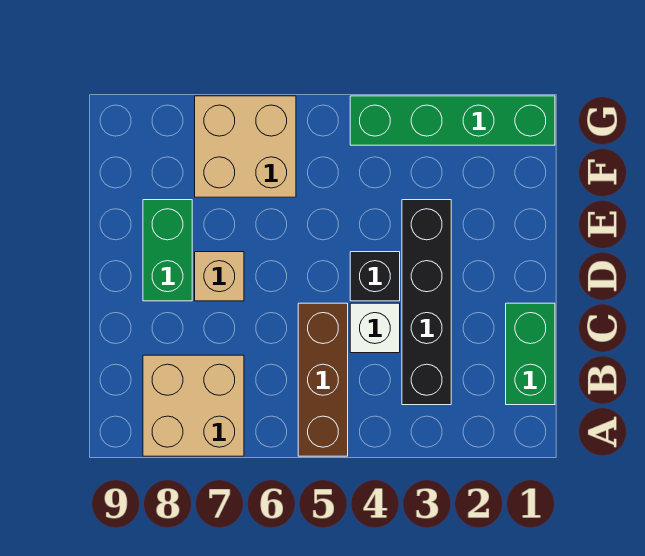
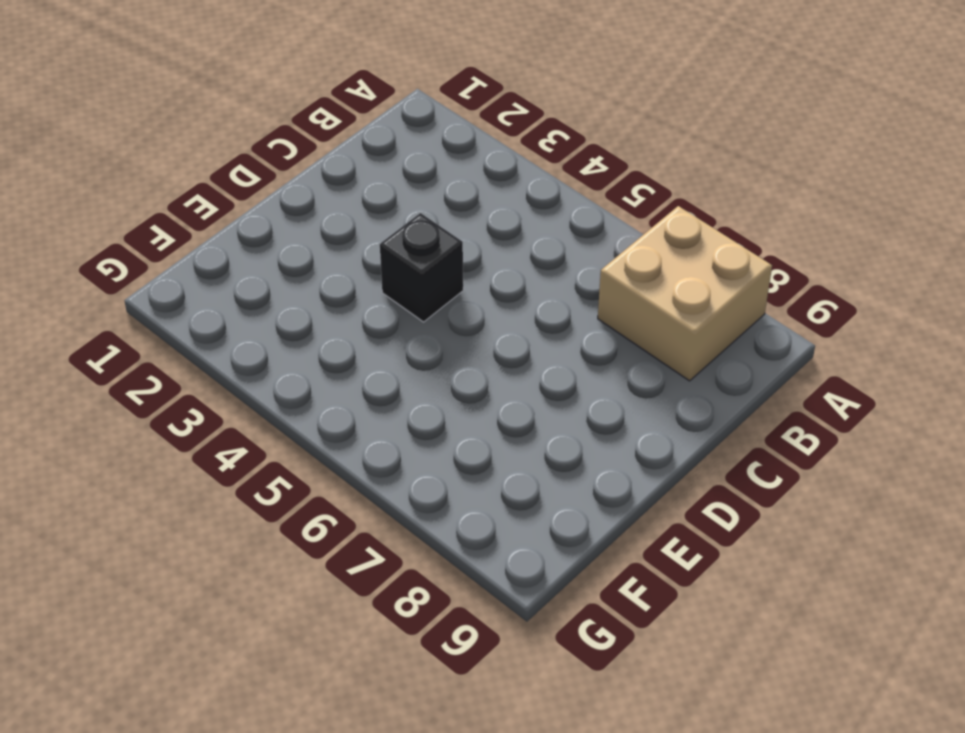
none -> brown 1x3 brick [298,303,348,456]
none -> green 1x2 brick [506,303,555,405]

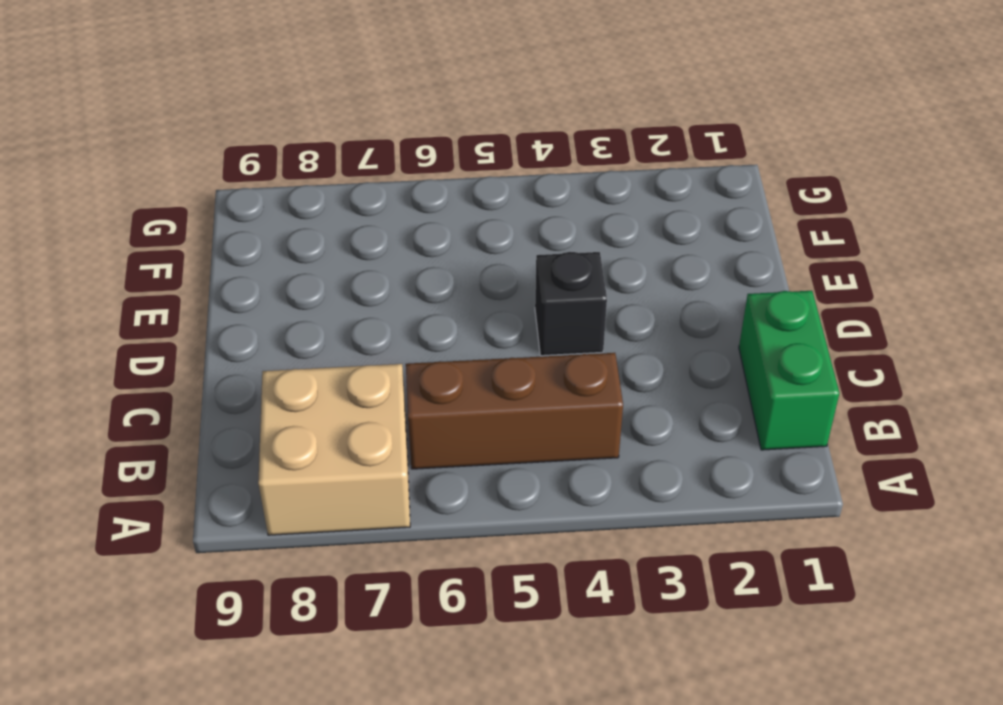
brown 1x3 brick [406,353,623,469] -> brown 1x3 brick turned to [298,303,348,456]
none -> black 1x4 brick [402,200,451,405]
none -> white 1x1 brick [350,303,400,353]

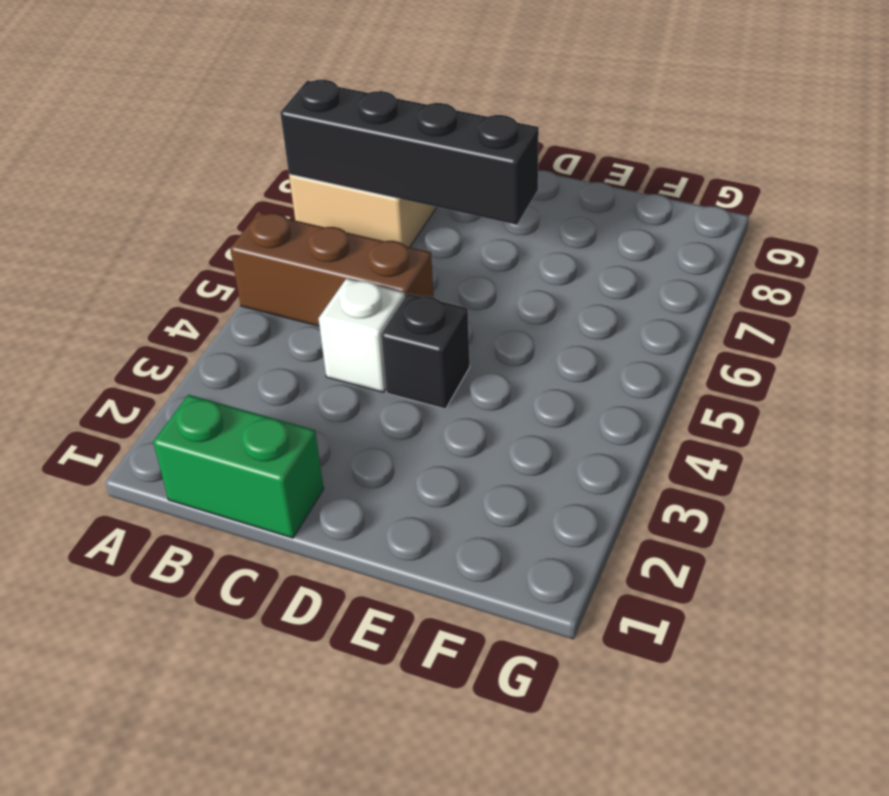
black 1x4 brick [280,80,539,225] -> black 1x4 brick moved to [402,200,451,405]
none -> tan 1x1 brick [195,252,244,301]
none -> green 1x2 brick [143,200,192,301]

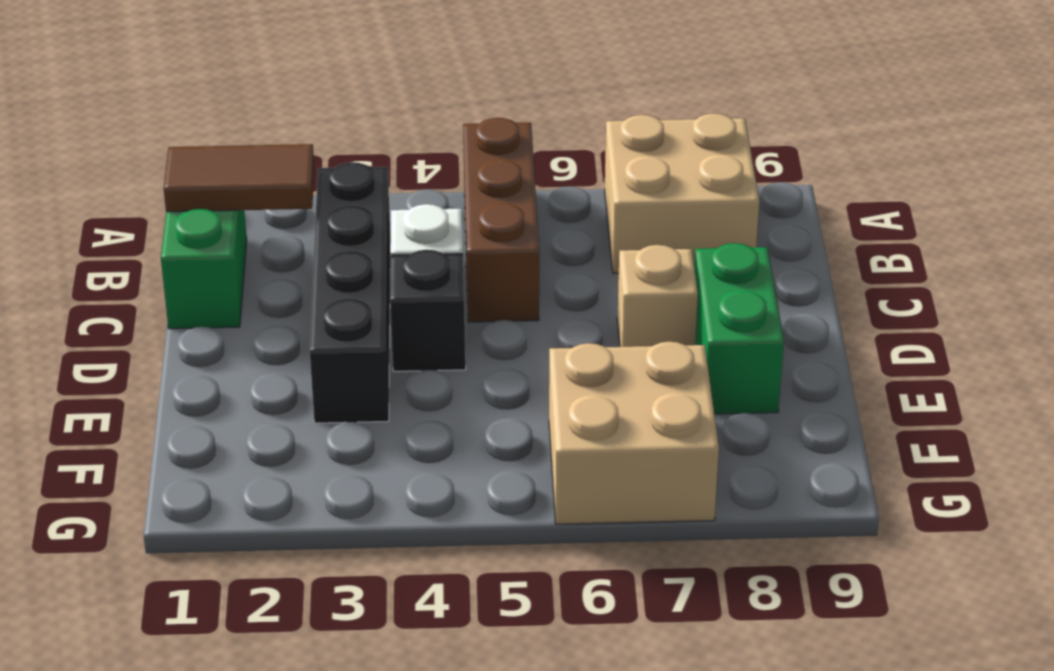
brown 1x2 tile [164,144,314,212] -> none
none -> green 1x4 brick [350,96,555,145]

